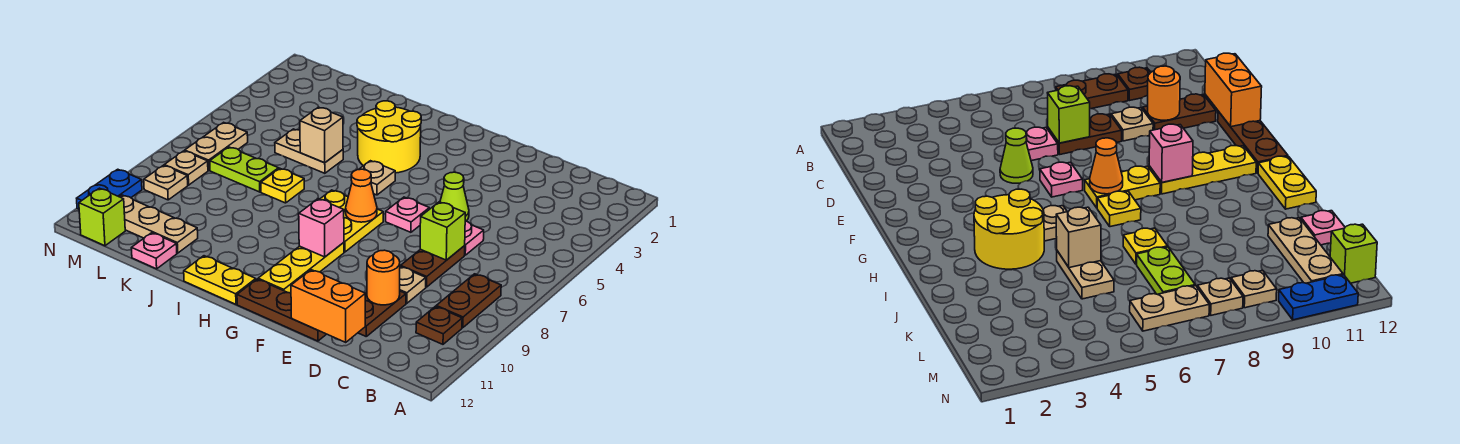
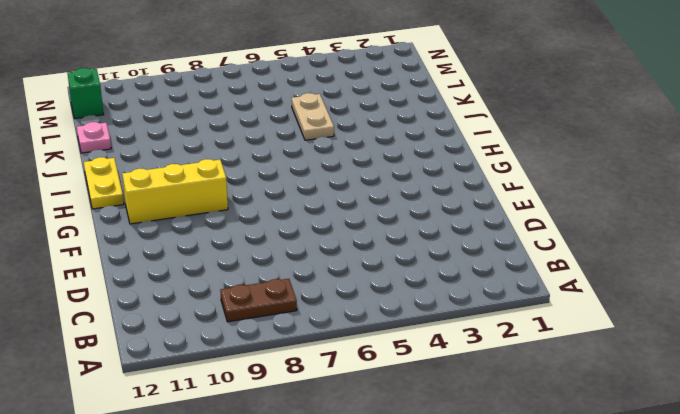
yellow 1x3 brick [122,159,228,224] -> yellow 1x3 plate [258,243,344,293]
green 1x1 brick [68,68,104,119] -> lime 1x1 brick [79,188,125,246]
none -> brown 1x1 plate [416,306,462,344]
none -> pink 1x1 plate [464,221,484,255]
none -> brown 1x2 plate [401,246,465,287]
none -> tan 1x1 plate [400,266,426,303]

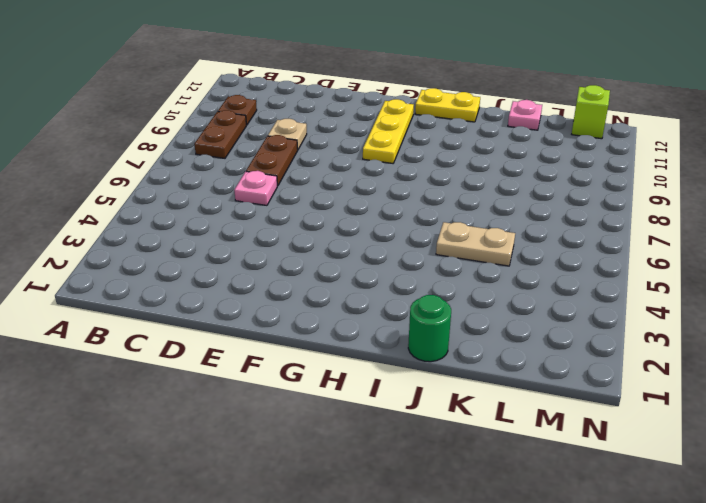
green 1x1 round brick [408,295,451,362] -> none
none -> brown 1x2 plate [358,291,406,336]
none -> lime 1x1 cone [440,172,469,221]
none -> brown 1x3 plate [237,279,326,341]
none -> pink 1x1 plate [386,197,429,232]

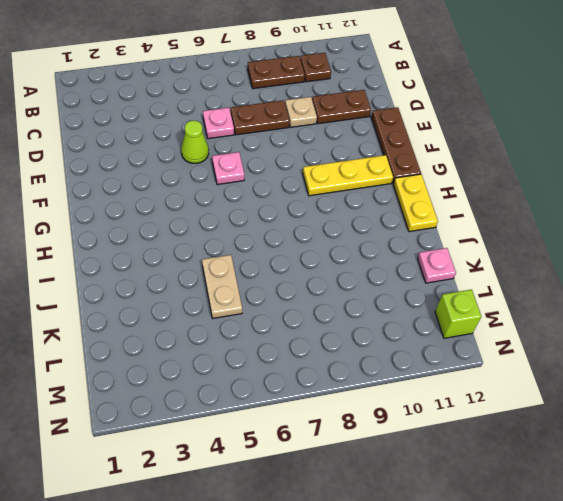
none -> yellow 1x2 plate [344,209,383,252]
none -> yellow 2x2 round brick [357,101,421,173]
none -> tan 1x1 plate [359,161,395,195]
none -> yellow 1x1 plate [320,190,348,211]

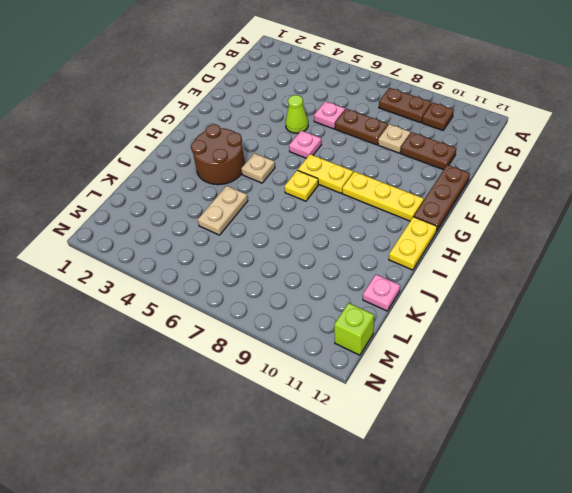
brown 2x2 round brick [191,124,245,185] -> yellow 2x2 round brick [357,101,421,173]
none -> yellow 1x1 plate [261,168,304,203]
none -> lime 1x2 plate [210,147,279,192]
none -> tan 1x3 plate [120,195,198,253]
none -> tan 1x2 plate [185,122,248,170]

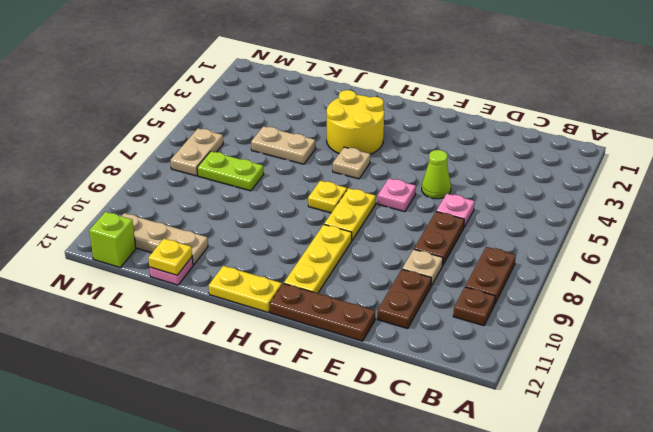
yellow 1x1 plate [148,239,192,275] -> yellow 1x1 plate moved to [261,168,304,203]
none -> tan 1x1 plate [164,151,208,185]
none -> tan 1x1 plate [144,165,188,200]
none -> blue 1x2 plate [77,169,142,209]
none -> lime 1x1 brick [420,202,465,260]

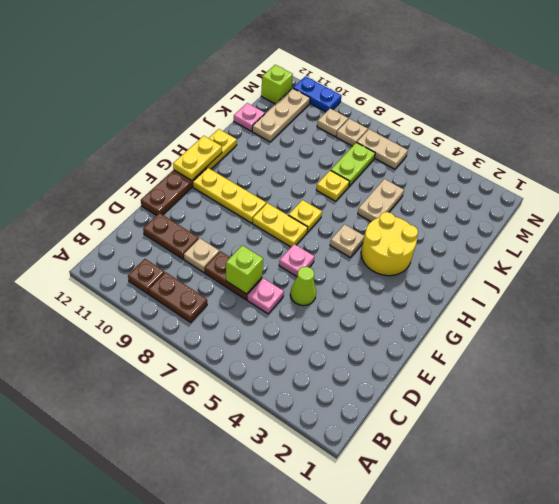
yellow 1x2 plate [173,136,222,181] -> none
none -> orange 1x1 round brick [367,250,400,305]
none -> orange 1x2 brick [291,270,365,342]
none -> orange 1x1 cone [346,169,377,222]
none -> pink 1x1 brick [299,199,344,257]

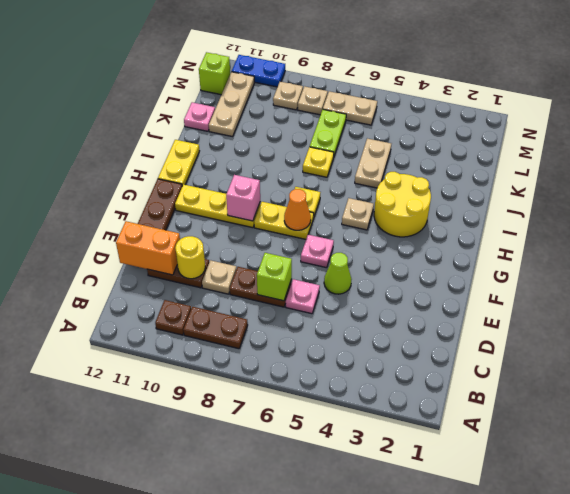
yellow 1x1 round brick [175,236,205,279] -> orange 1x1 round brick [367,250,400,305]
orange 1x2 brick [116,221,180,275] -> orange 1x2 brick turned to [291,270,365,342]
none -> tan 1x1 brick [300,107,343,163]

